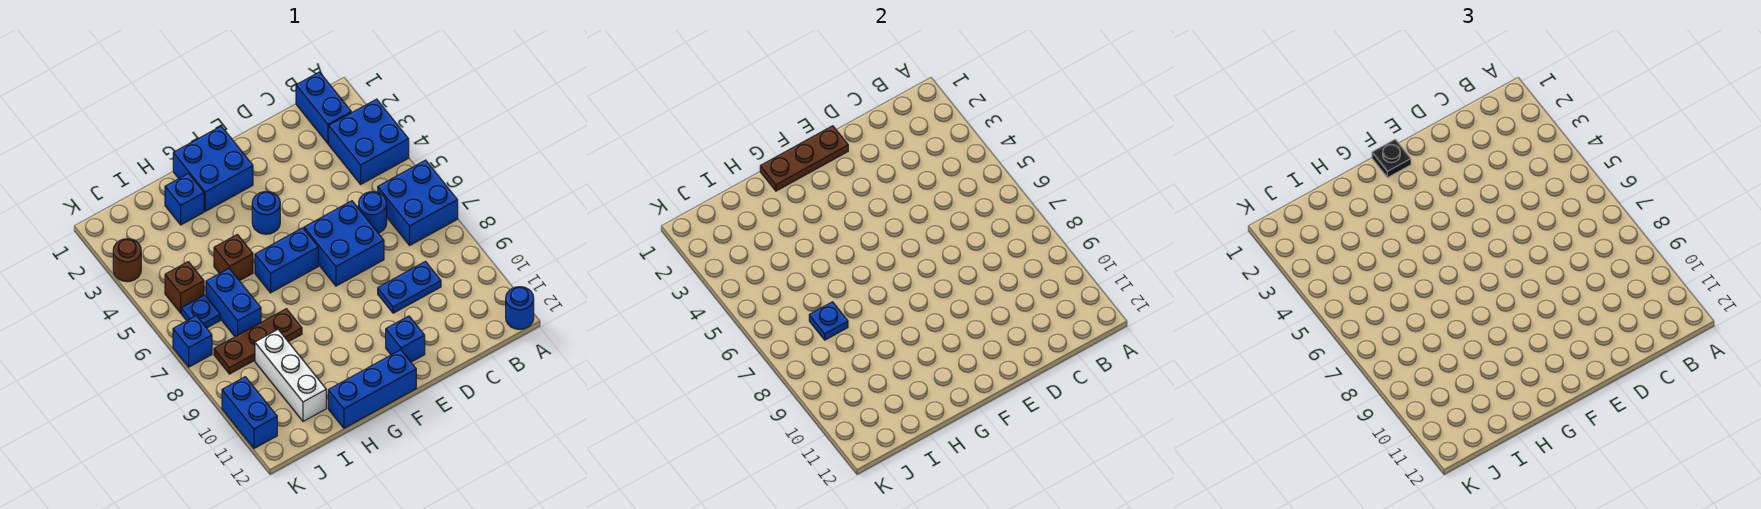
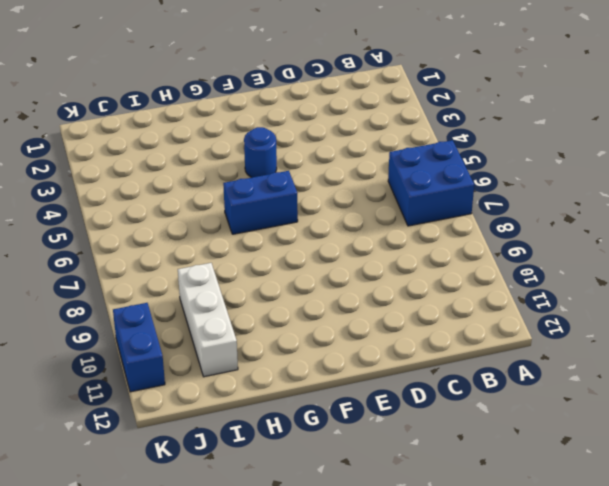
none -> blue 2x2 brick [329,99,409,184]
none -> blue 1x1 round brick [506,287,534,329]
none -> blue 1x2 brick [296,72,351,144]

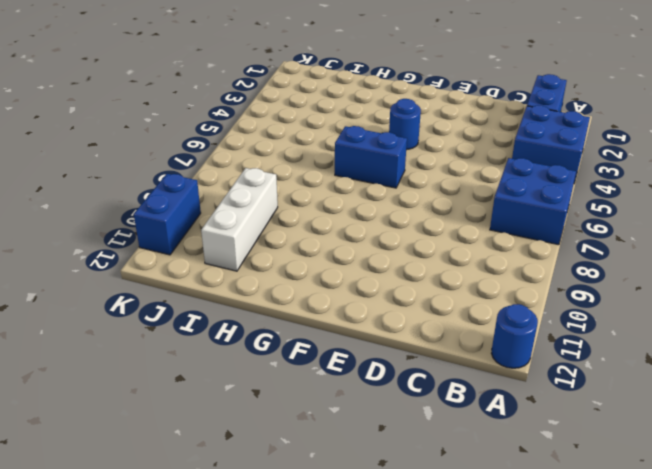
none -> blue 1x1 round brick [359,192,387,233]
none -> blue 1x2 plate [378,262,441,313]
none -> blue 2x2 brick [304,201,384,286]

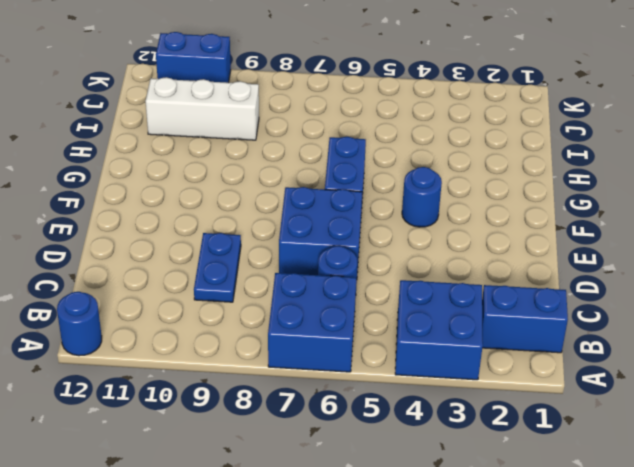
none -> blue 1x1 brick [386,316,425,362]
none -> blue 2x2 brick [173,126,253,211]
none -> blue 1x3 brick [328,350,416,428]

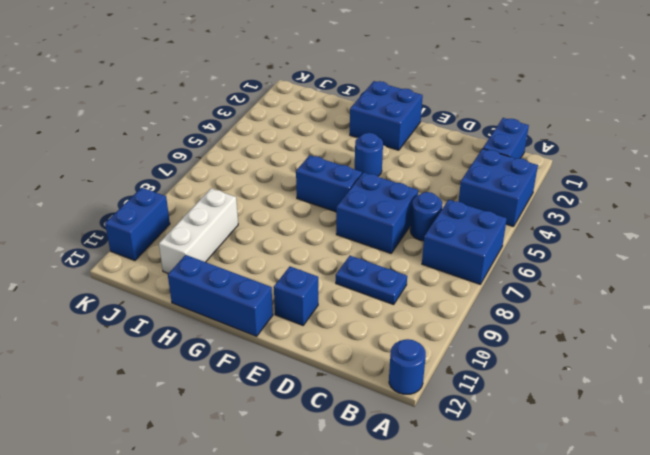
none -> blue 1x1 brick [165,174,204,225]
none -> brown 1x1 brick [214,235,253,281]
none -> brown 1x3 plate [214,309,302,374]

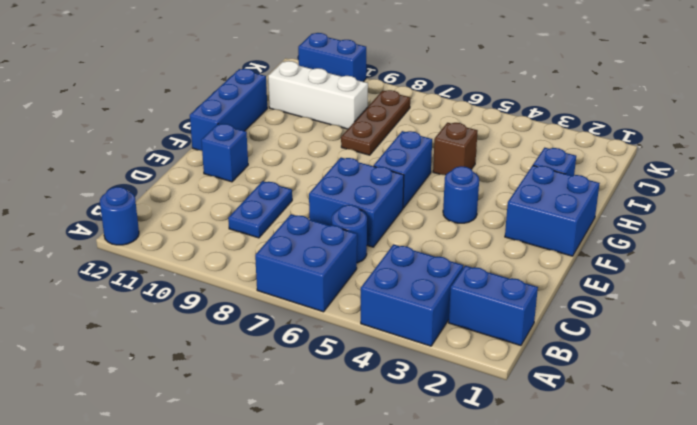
none -> blue 1x2 brick [206,269,261,337]
none -> brown 1x1 brick [165,262,204,313]
none -> blue 1x1 plate [181,295,220,328]

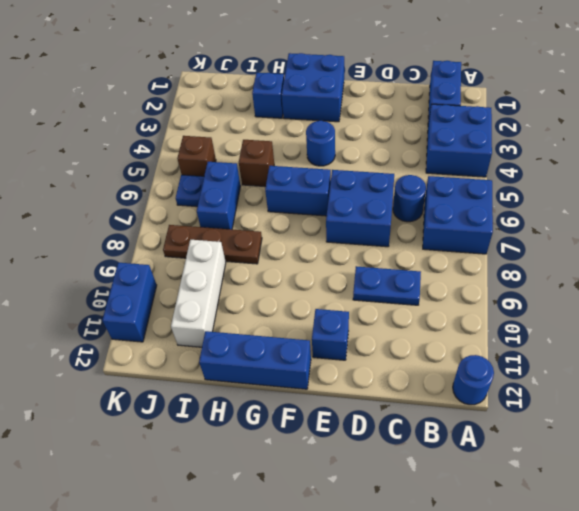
none -> brown 1x1 round brick [113,239,141,282]
none -> blue 1x1 brick [173,316,212,367]
none -> brown 1x3 plate [760,126,848,191]

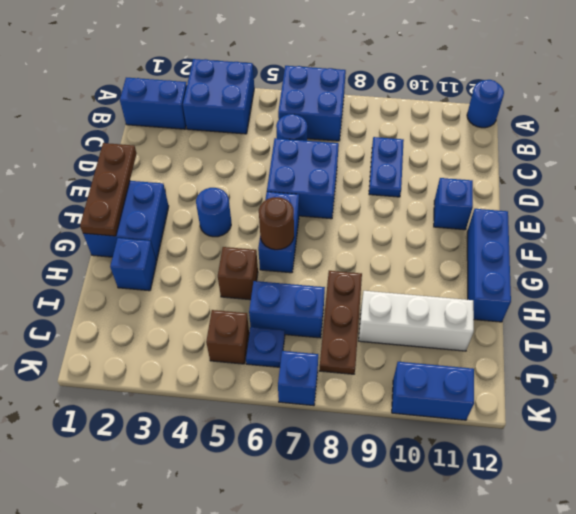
brown 1x1 round brick [259,197,294,250] -> brown 1x1 round brick moved to [113,239,141,282]
none -> blue 1x1 plate [809,302,848,340]
none -> black 1x1 plate [1372,139,1411,178]

